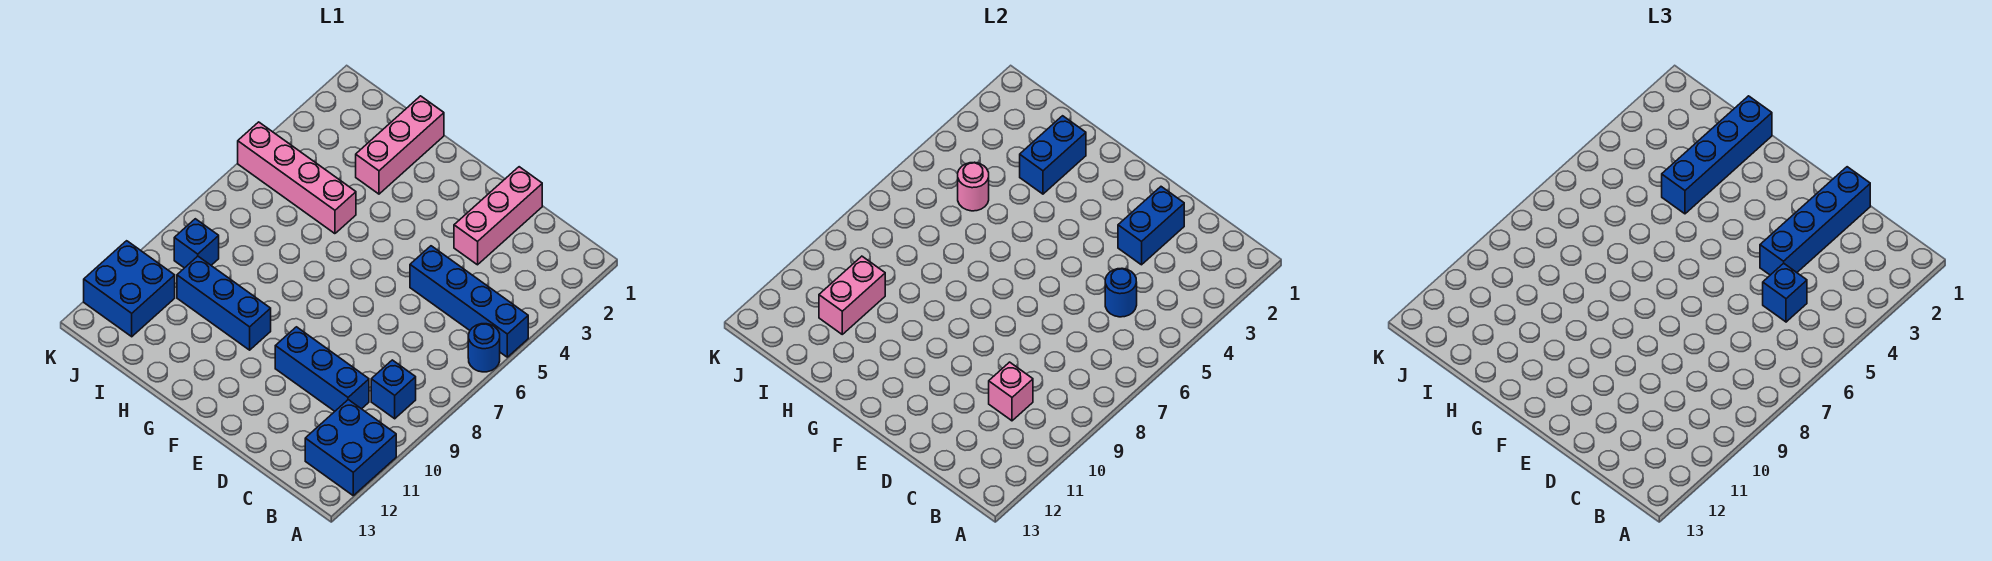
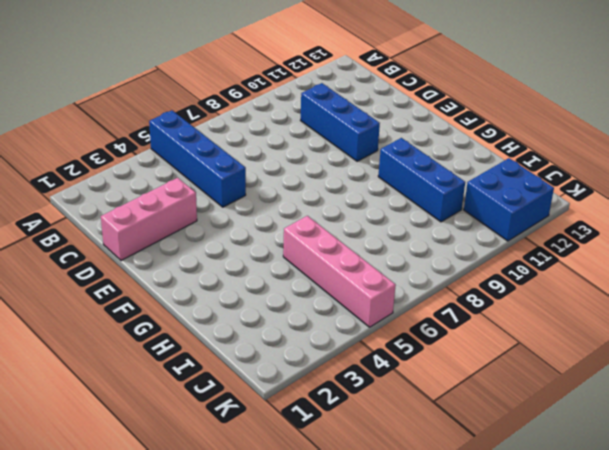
none -> blue 1x1 round brick [468,324,500,372]
none -> blue 2x2 brick [305,400,396,495]
none -> blue 1x1 brick [371,360,416,419]

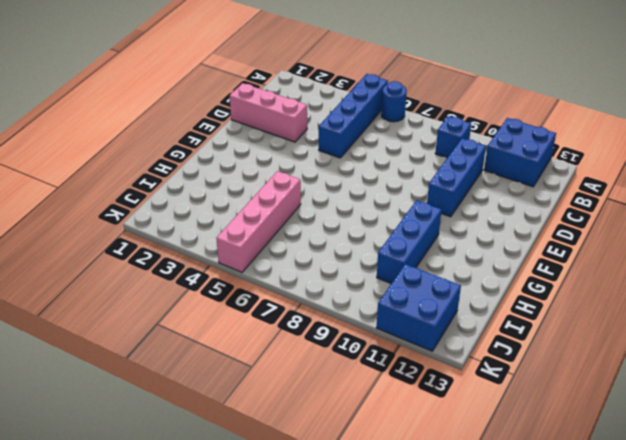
none -> pink 1x3 brick [356,96,444,194]
none -> blue 1x1 brick [174,219,219,268]
none -> blue 1x1 round brick [1105,268,1137,317]

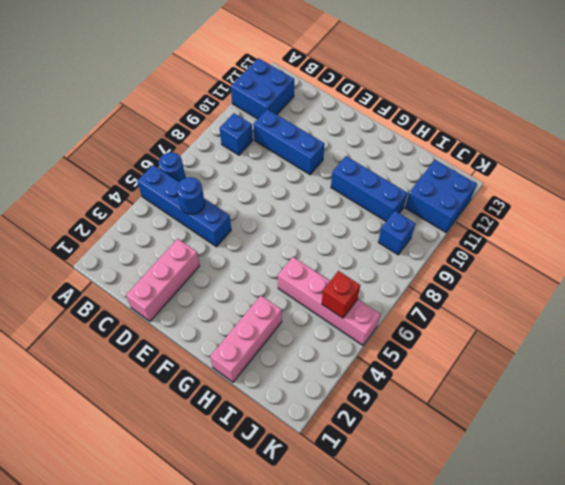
red 1x1 brick [322,271,360,318] -> none
none -> pink 1x1 brick [989,362,1033,421]
none -> blue 1x2 brick [1118,187,1184,265]
none -> blue 1x2 brick [1020,116,1086,194]

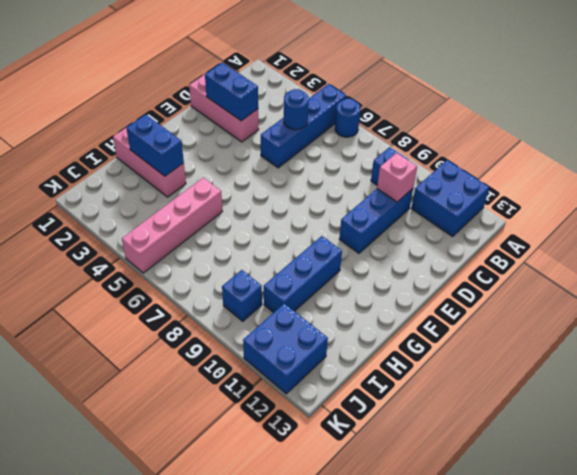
none -> pink 1x1 round brick [958,162,989,211]
none -> pink 1x2 brick [819,256,885,334]
none -> blue 1x1 brick [1763,263,1807,322]

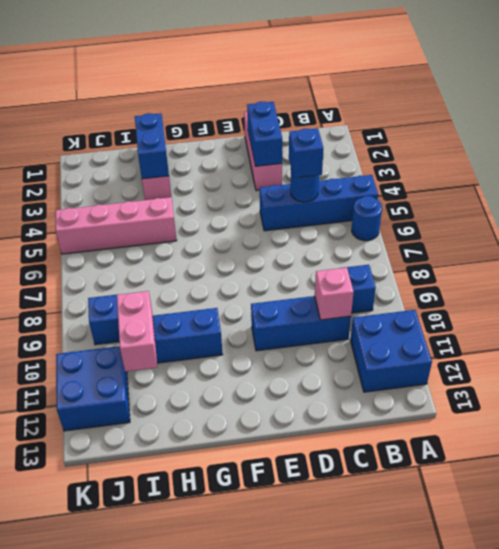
none -> pink 1x1 round brick [958,162,989,211]
none -> blue 1x4 brick [1760,167,1870,275]
none -> blue 1x4 brick [1662,96,1772,214]

